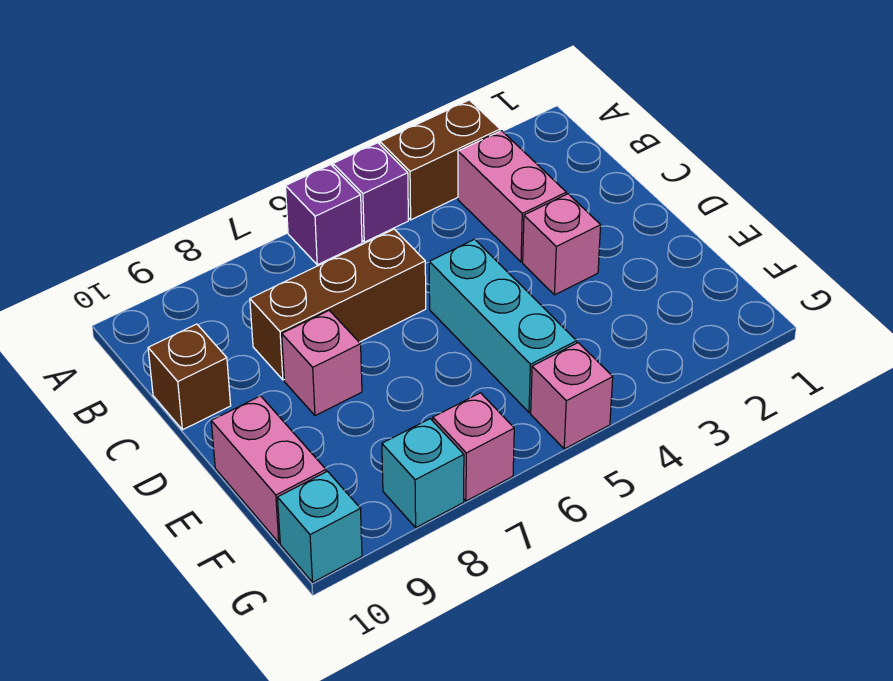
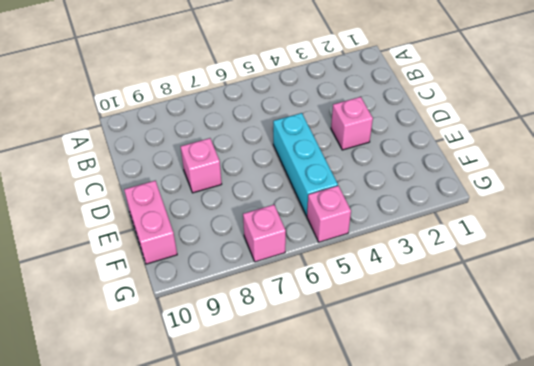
none -> brown 1x2 brick [380,100,500,220]
none -> purple 1x1 brick [333,143,408,242]
none -> purple 1x1 brick [286,165,362,265]

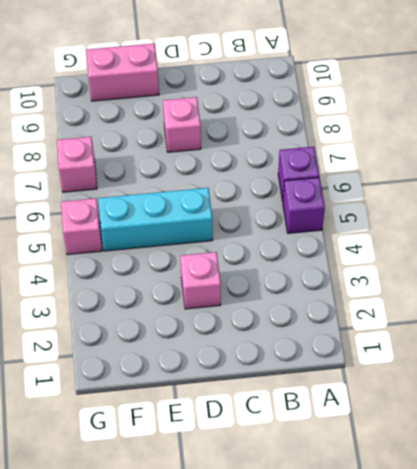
none -> brown 1x2 brick [380,100,500,220]
none -> pink 1x2 brick [458,131,566,262]
none -> brown 1x3 brick [250,229,426,380]

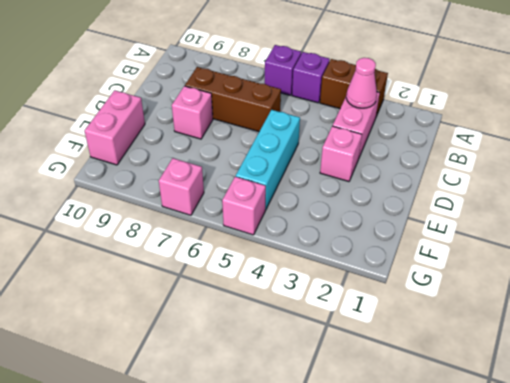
pink 1x1 cone [346,58,377,108] -> none
none -> brown 1x1 brick [148,324,231,430]
none -> cyan 1x1 brick [382,419,464,527]
none -> cyan 1x1 brick [277,471,362,582]

